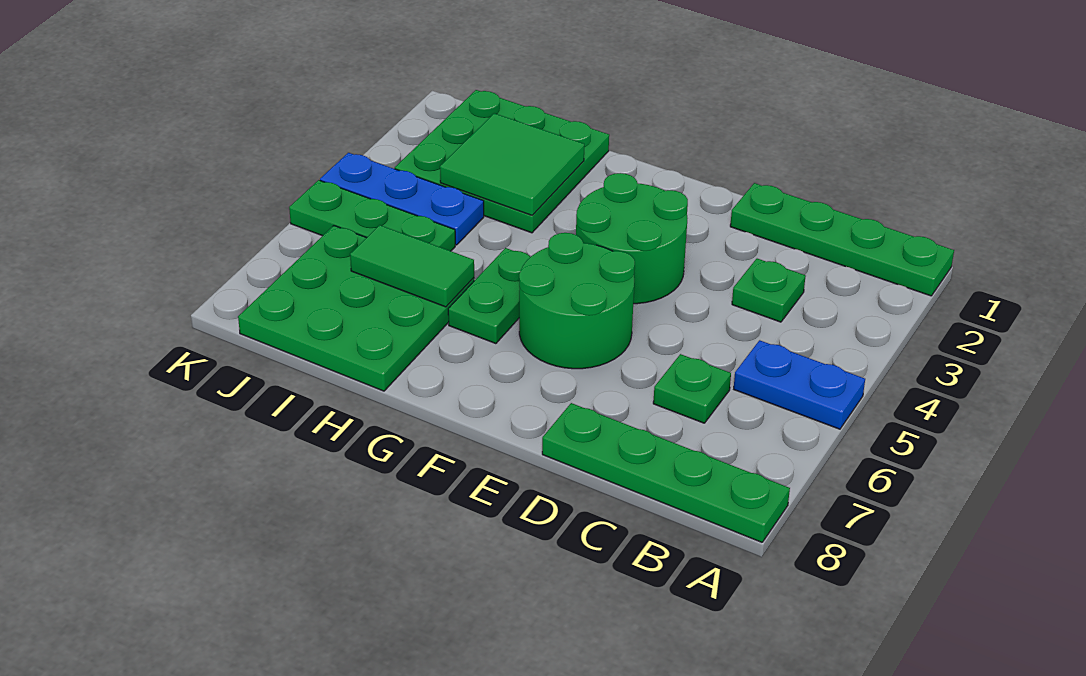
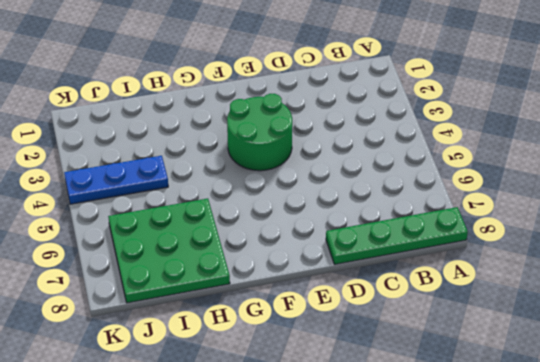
none -> green 1x4 plate [730,183,954,296]
none -> blue 1x2 plate [734,340,865,429]
none -> green 1x1 plate [732,259,806,322]

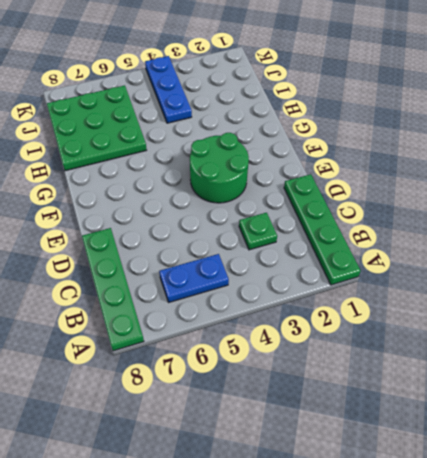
blue 1x2 plate [159,254,229,302] -> blue 1x2 plate turned to [734,340,865,429]
none -> green 1x1 plate [653,354,731,423]
none -> green 2x2 round brick [519,233,635,369]
none -> green 1x2 plate [448,248,530,344]

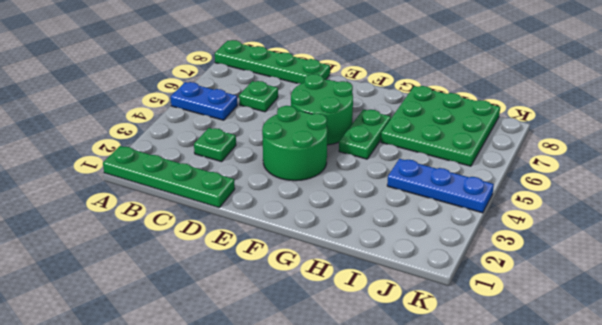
none -> green 3x3 plate [395,90,609,233]
none -> green 1x3 plate [289,180,455,251]
none -> green 2x2 tile [440,113,584,215]

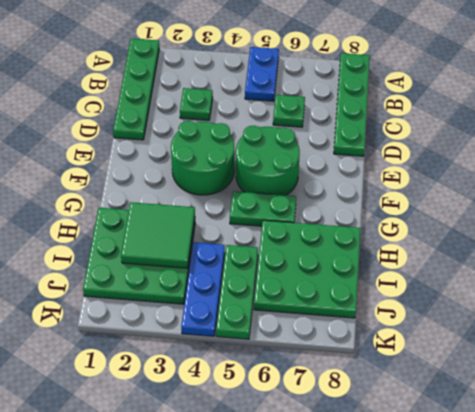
none -> green 1x2 tile [350,225,474,307]

